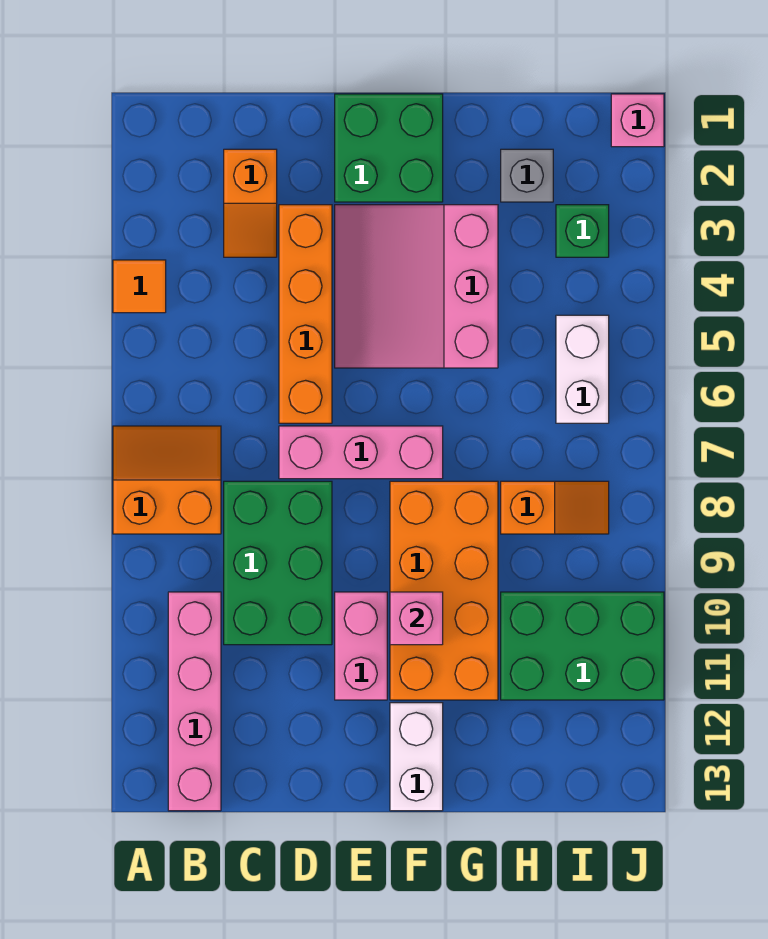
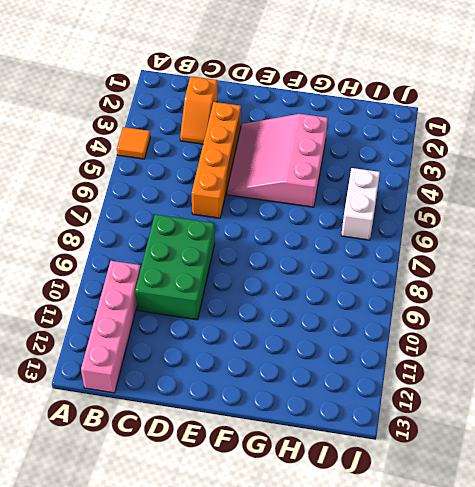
none -> orange 2x2 slope [113,426,221,534]
none -> pink 1x3 brick [279,426,443,479]
none -> green 2x2 brick [335,94,443,202]

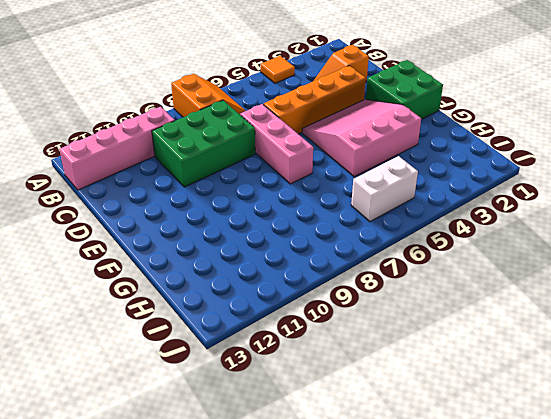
none -> pink 1x2 brick [335,592,387,700]
none -> orange 2x4 brick [390,481,498,700]
none -> white 1x2 brick [390,703,443,811]

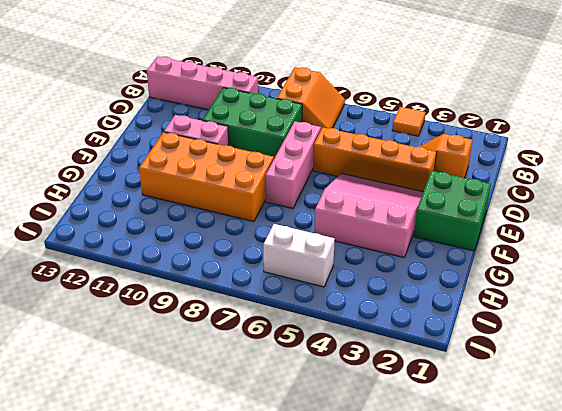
none -> white 1x2 brick [390,703,443,811]
none -> grey 1x1 brick [501,149,553,202]
none -> orange 1x2 slope [501,481,609,534]

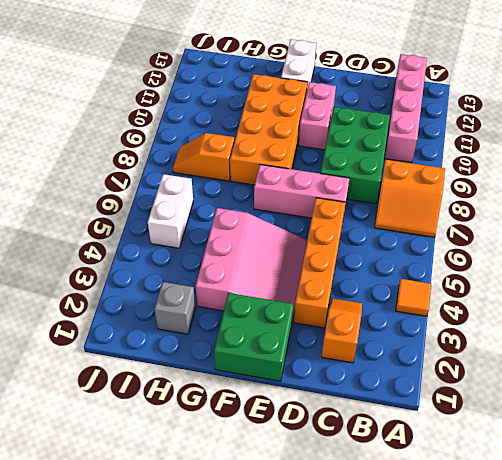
none -> green 2x3 brick [501,592,664,700]
none -> green 1x1 brick [556,205,609,257]
none -> pink 1x1 brick [611,94,664,147]

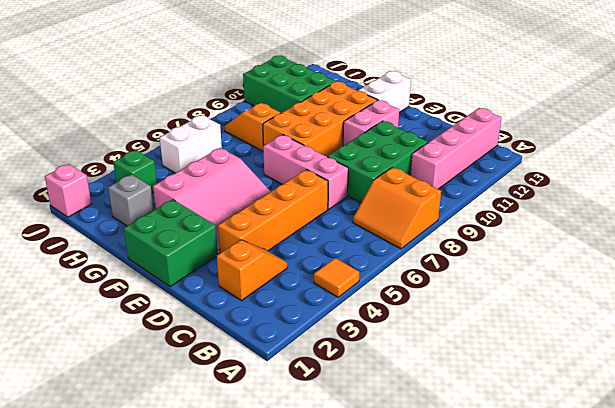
none -> pink 1x1 brick [390,592,443,645]

